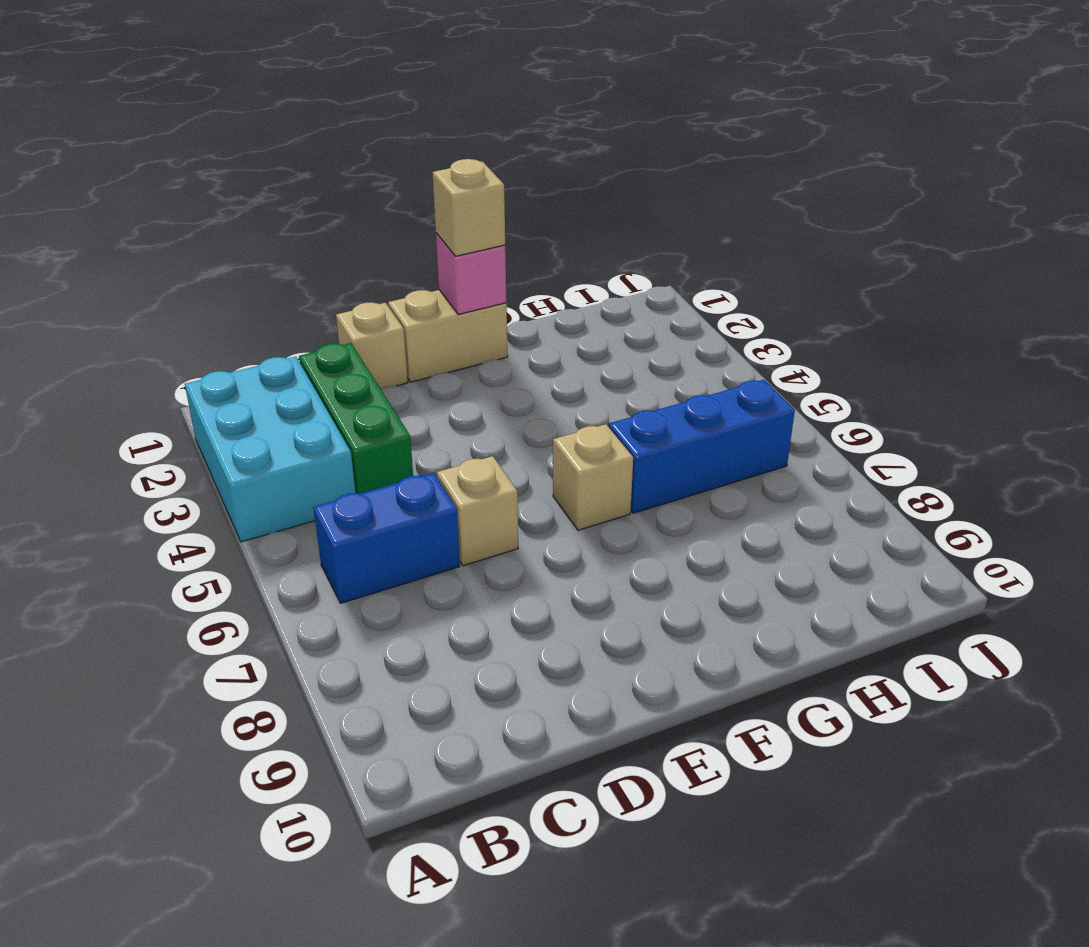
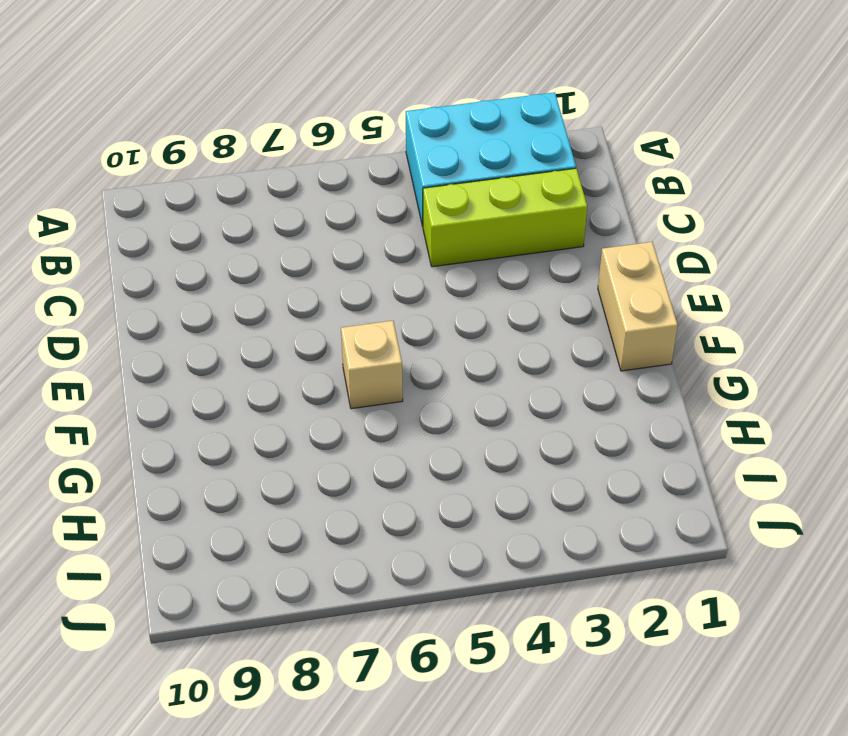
lime 1x3 brick [423,168,587,267] -> green 1x3 brick [299,343,413,494]
none -> blue 1x2 brick [313,473,460,603]
none -> tan 1x1 brick [336,302,408,389]

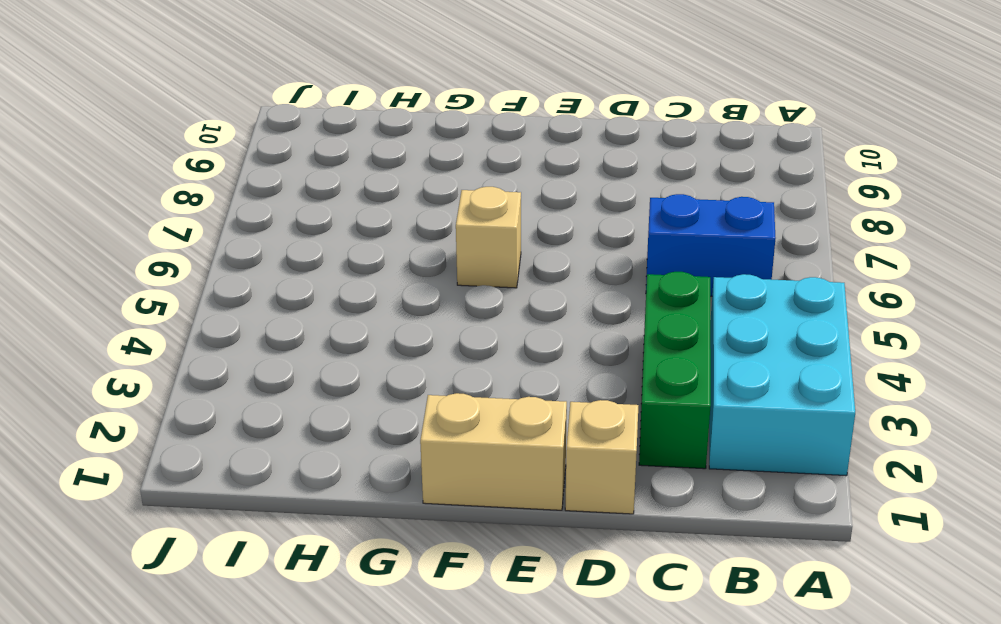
none -> tan 1x1 brick [437,456,518,566]
none -> blue 1x3 brick [609,380,795,513]

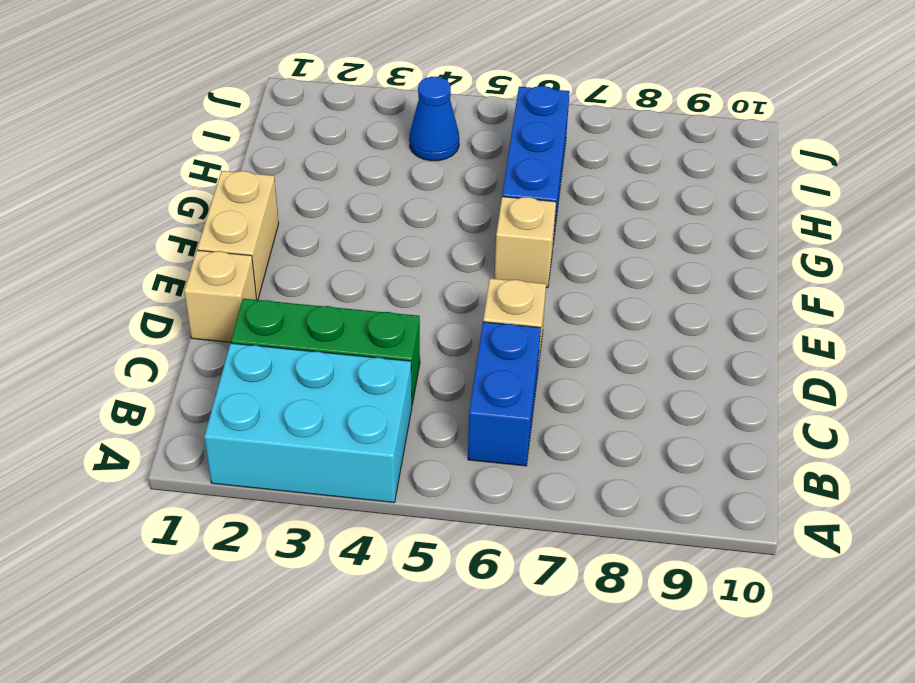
blue 1x1 cone [409,77,459,161] -> none
none -> pink 1x1 brick [436,233,507,314]
none -> tan 1x1 brick [432,159,505,256]

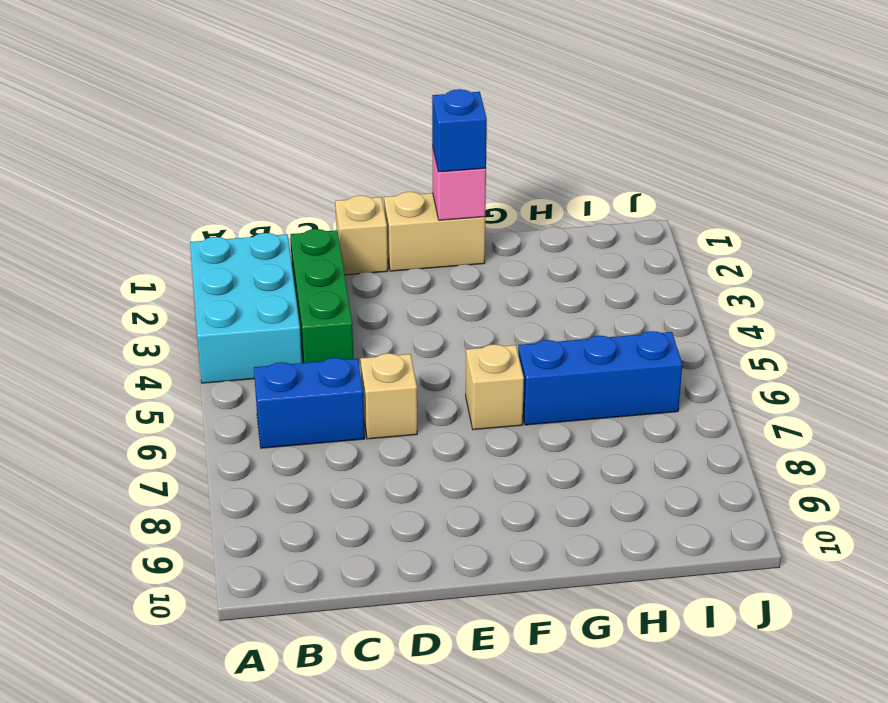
blue 1x1 brick [432,89,487,172] -> tan 1x1 brick [432,159,505,256]

